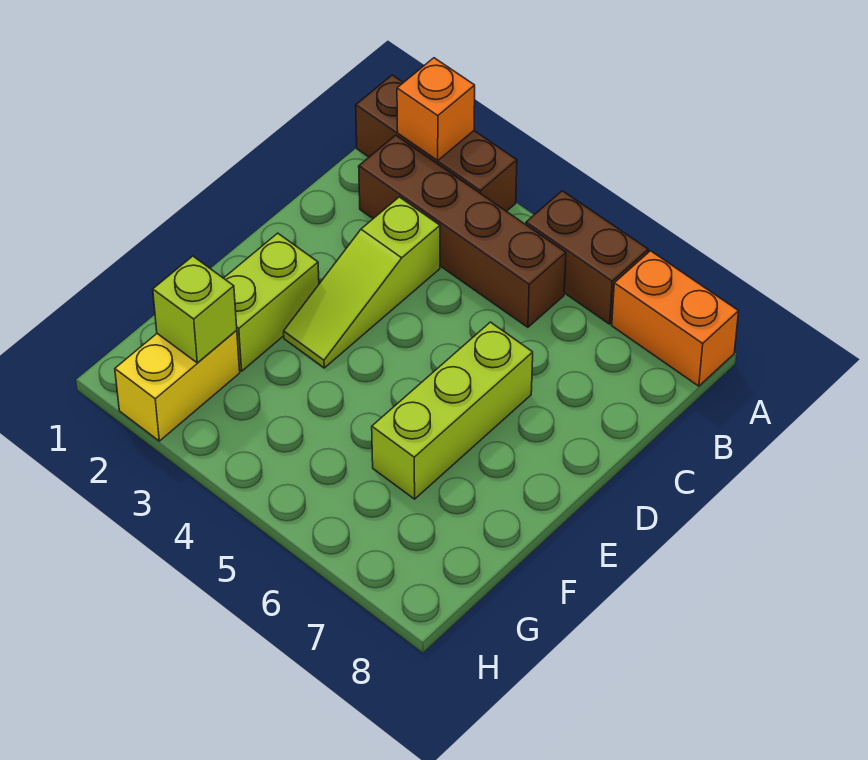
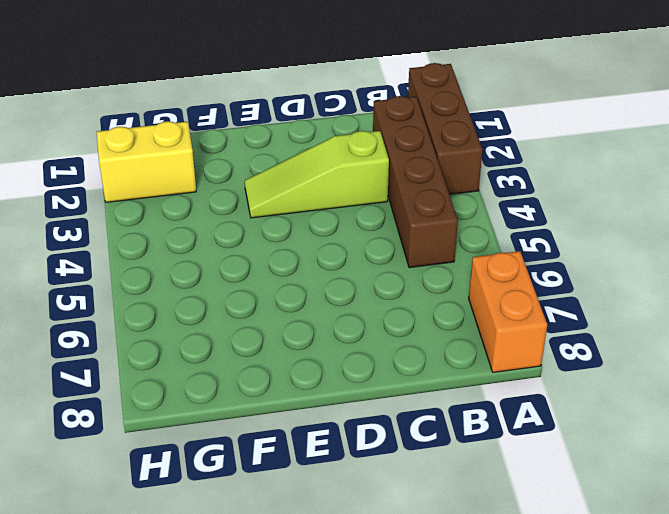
none -> brown 1x2 brick [526,191,648,324]
none -> lime 1x3 brick [372,322,533,499]

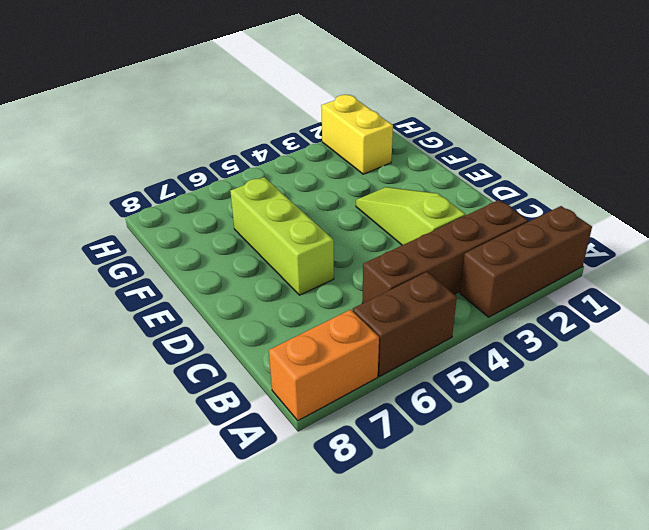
none -> lime 1x2 brick [224,233,319,371]
none -> orange 1x1 brick [397,58,475,160]

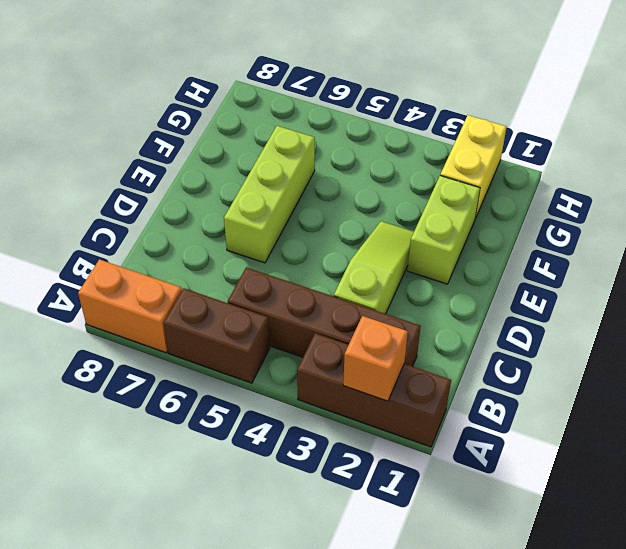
none -> lime 1x1 brick [153,256,237,363]

